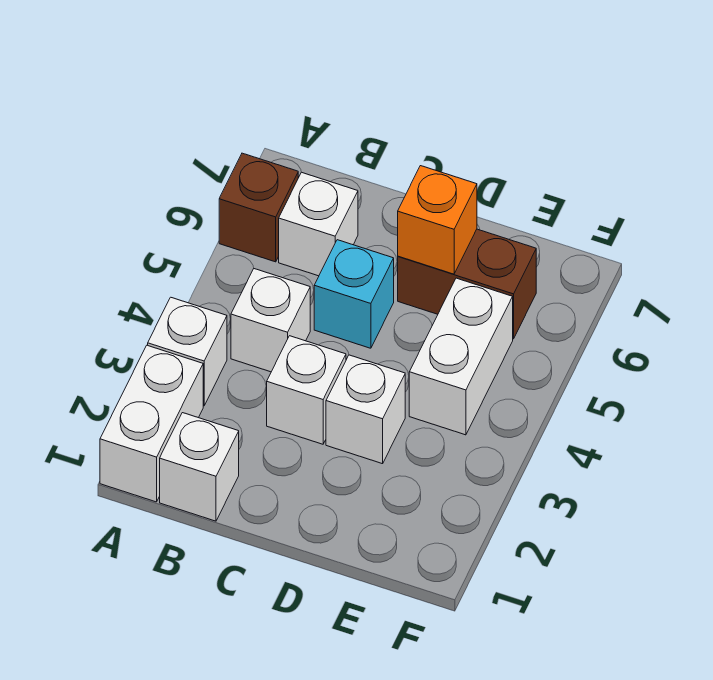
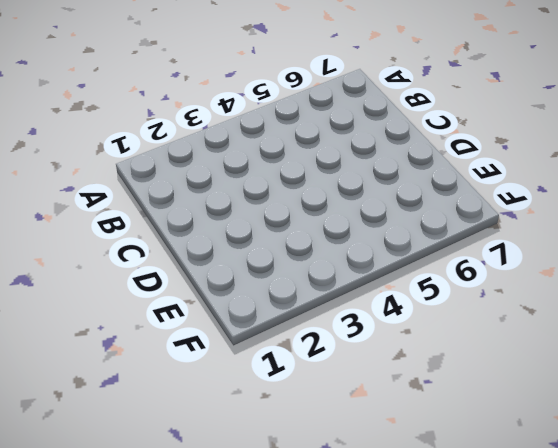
none -> white 1x2 brick [100,345,203,502]
none -> white 1x1 brick [148,297,227,406]
none -> brown 1x1 brick [219,153,298,262]

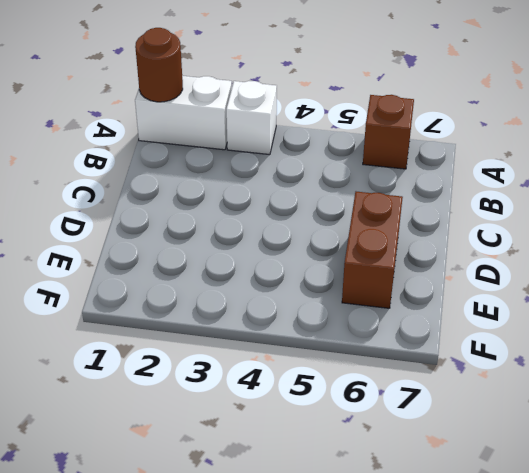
brown 1x1 round brick [135,28,183,102] -> none
none -> white 1x1 brick [160,413,239,521]
none -> white 1x1 brick [231,269,310,372]
none -> white 1x1 brick [279,172,358,276]

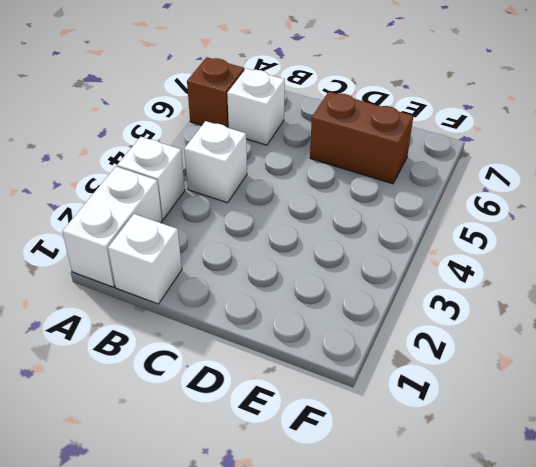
none -> white 1x1 brick [267,336,346,444]
none -> cyan 1x1 brick [314,240,394,348]
none -> white 1x1 brick [326,355,405,464]

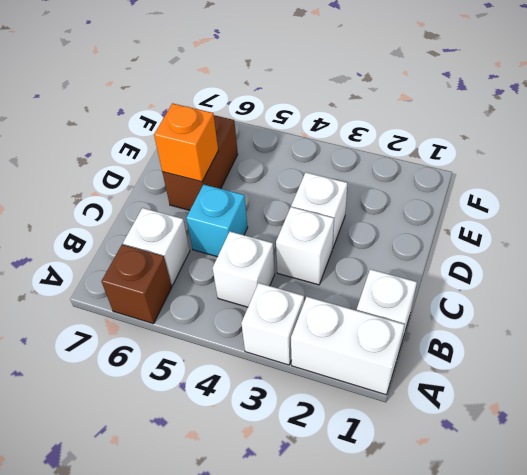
none -> white 1x2 brick [409,278,513,435]

